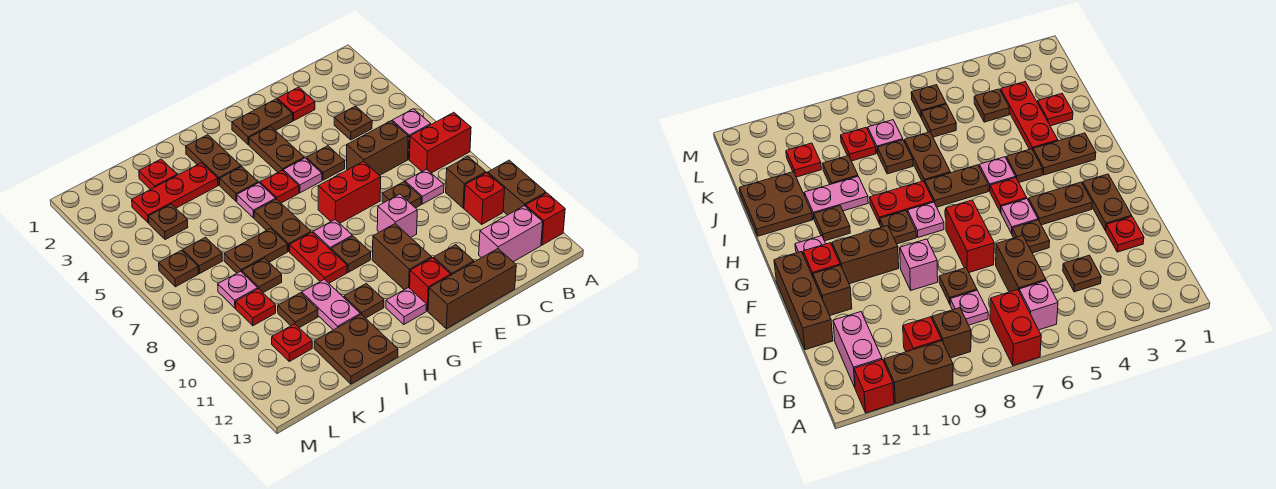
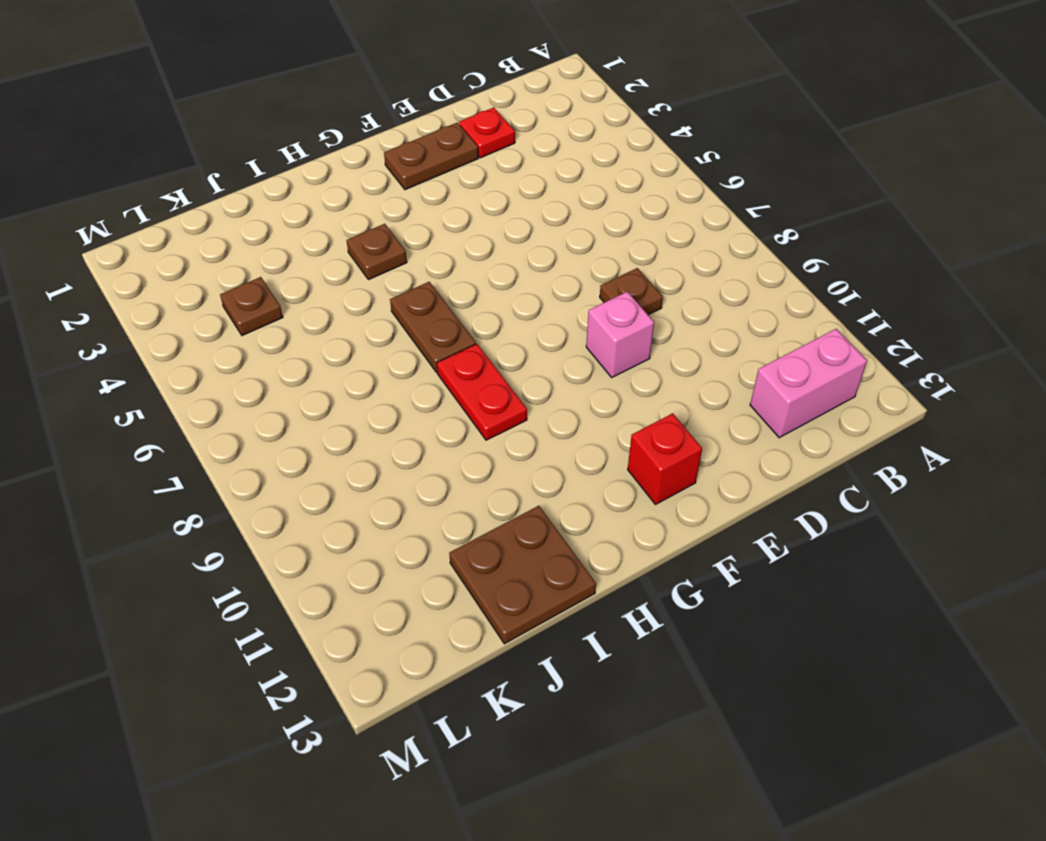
none -> red 1x2 brick [409,112,471,173]
none -> brown 1x2 brick [488,160,546,215]
none -> red 1x1 brick [526,193,565,245]
none -> pink 1x1 brick [392,109,431,159]

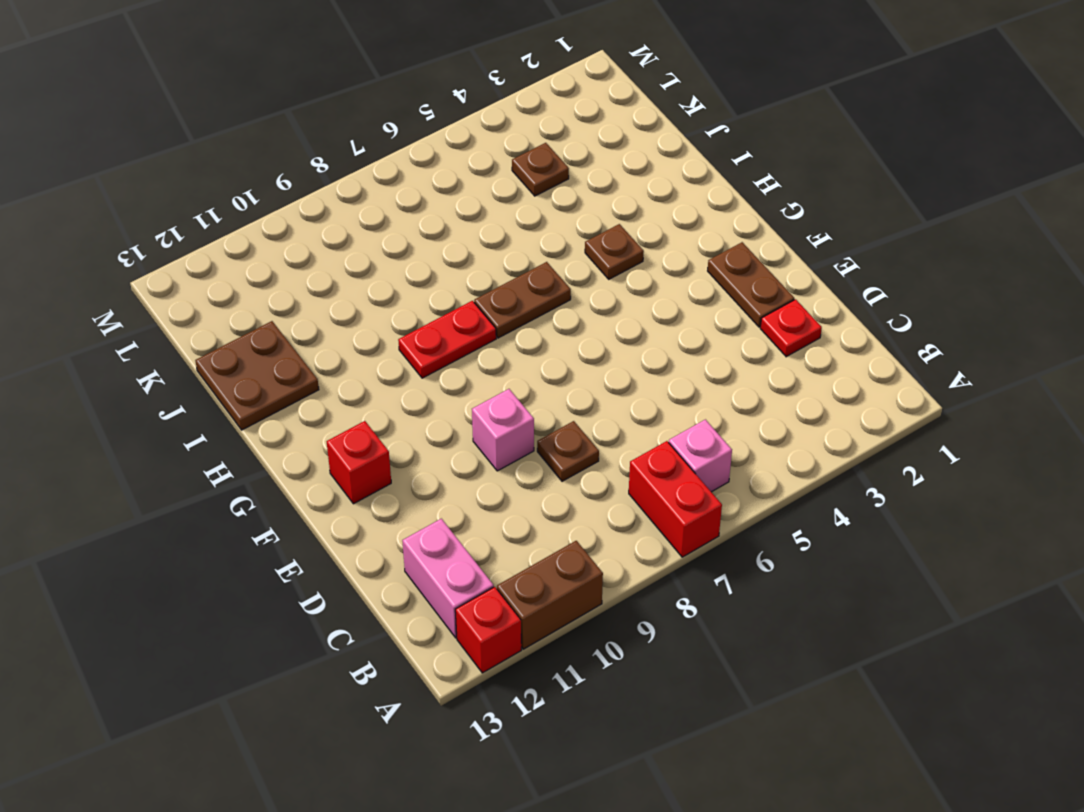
none -> brown 1x1 brick [446,157,486,208]
none -> red 1x1 brick [464,173,505,224]
none -> brown 1x1 plate [334,106,372,140]
none -> brown 1x2 brick [347,121,408,176]

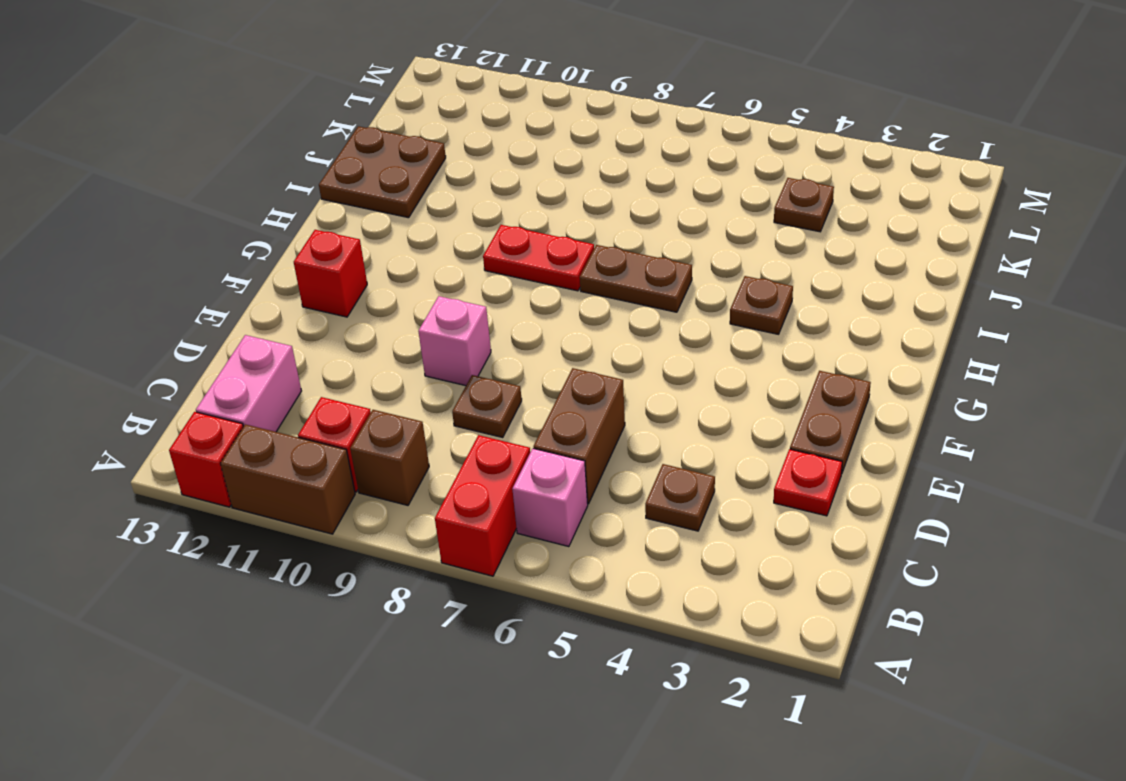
none -> pink 1x1 plate [405,169,444,204]
none -> brown 1x3 brick [428,249,516,329]
none -> brown 1x1 plate [306,146,345,180]
none -> red 1x2 brick [318,161,381,223]

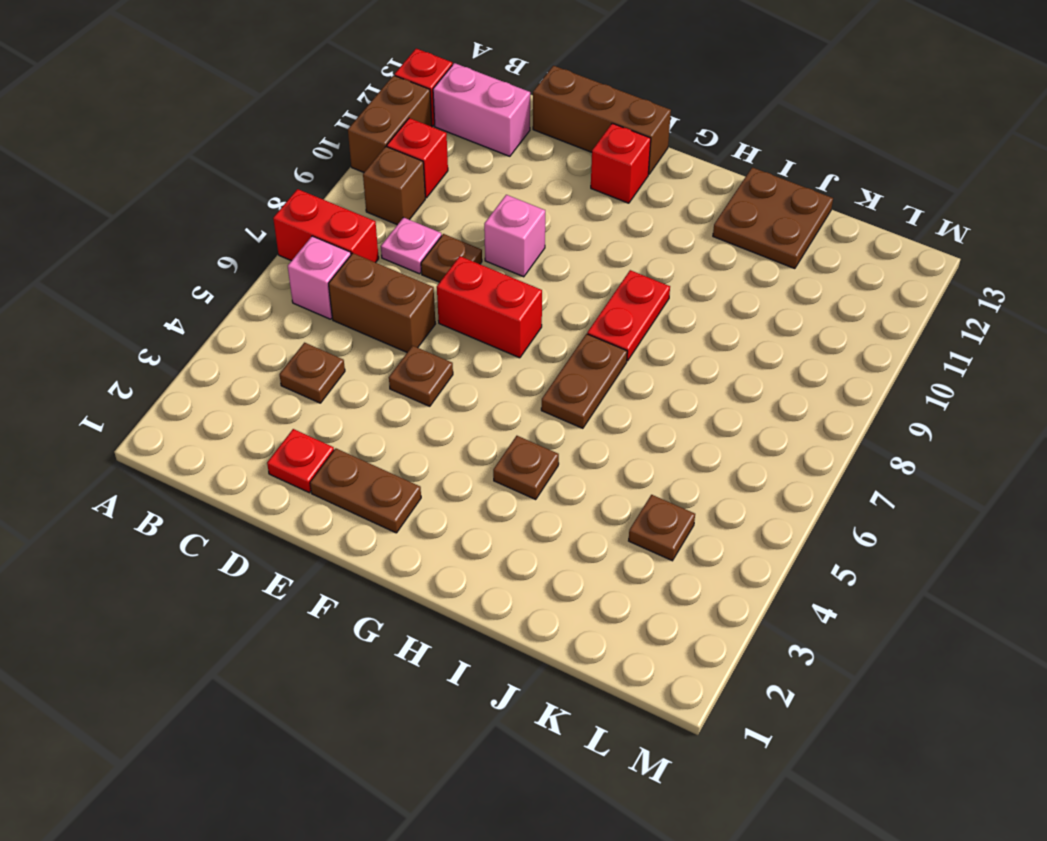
none -> brown 1x1 brick [434,245,474,275]
none -> brown 1x2 plate [249,126,304,172]
none -> pink 1x1 plate [283,158,322,193]
none -> brown 1x2 brick [372,224,432,290]

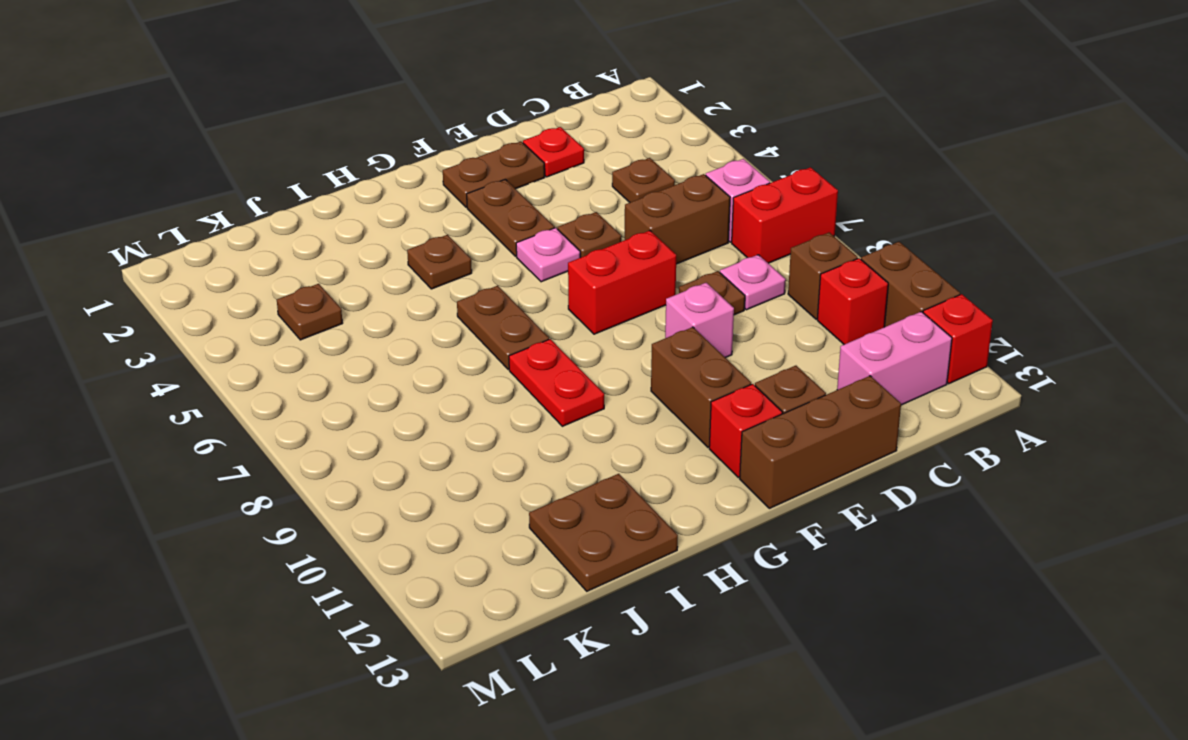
none -> red 1x1 plate [260,170,299,203]
none -> pink 1x1 plate [313,220,352,250]
none -> brown 1x1 plate [331,236,371,272]
none -> pink 1x1 plate [386,287,426,324]

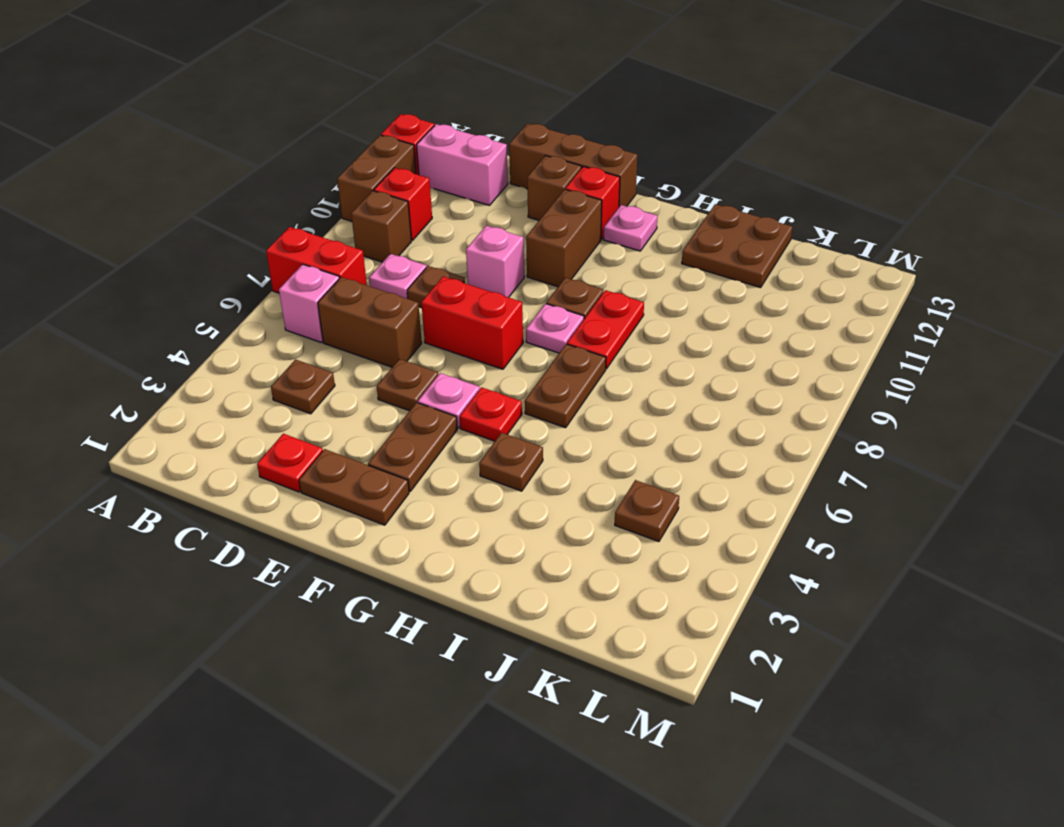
none -> brown 1x2 plate [186,135,241,185]
none -> pink 1x1 plate [237,183,276,218]
none -> brown 1x1 plate [344,283,384,318]
none -> red 1x3 plate [132,163,218,223]

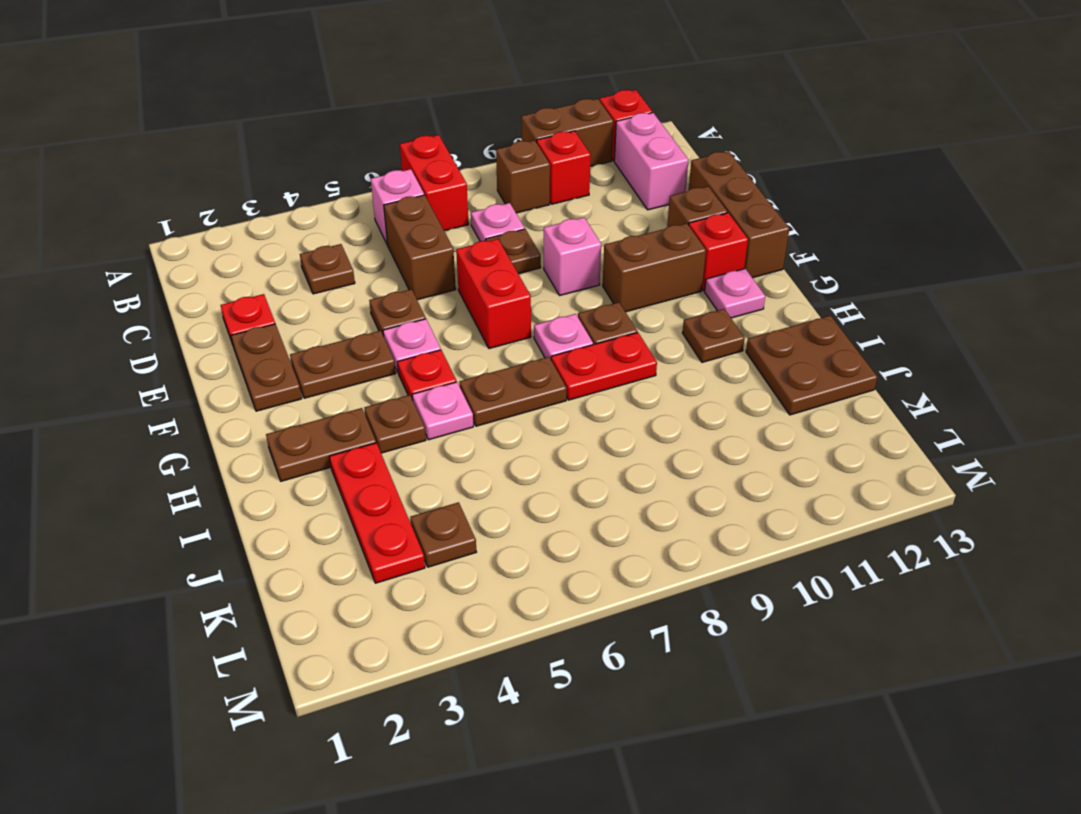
none -> brown 1x2 plate [224,228,288,273]
none -> pink 1x2 plate [302,279,360,330]
none -> red 1x1 plate [139,159,177,190]
none -> brown 1x1 plate [242,258,282,292]

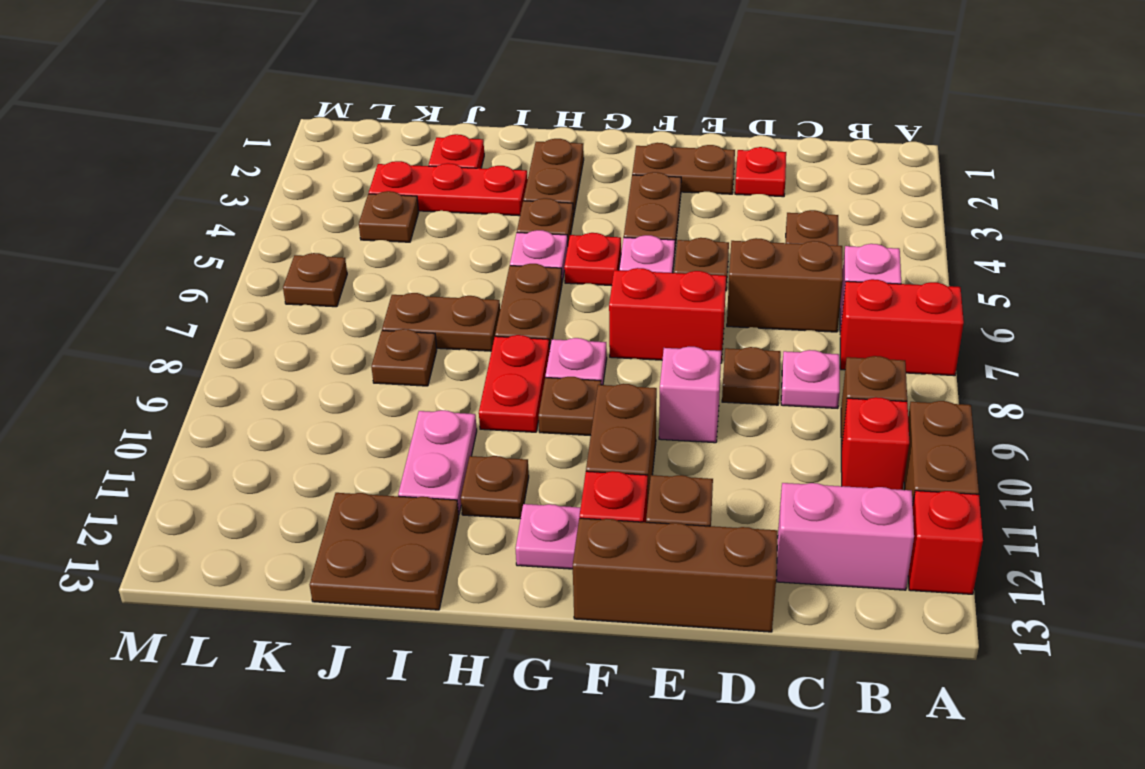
none -> brown 1x1 plate [278,293,318,328]
none -> brown 1x1 plate [183,237,222,273]
none -> pink 1x1 plate [218,271,258,308]
none -> red 1x1 plate [236,289,276,326]

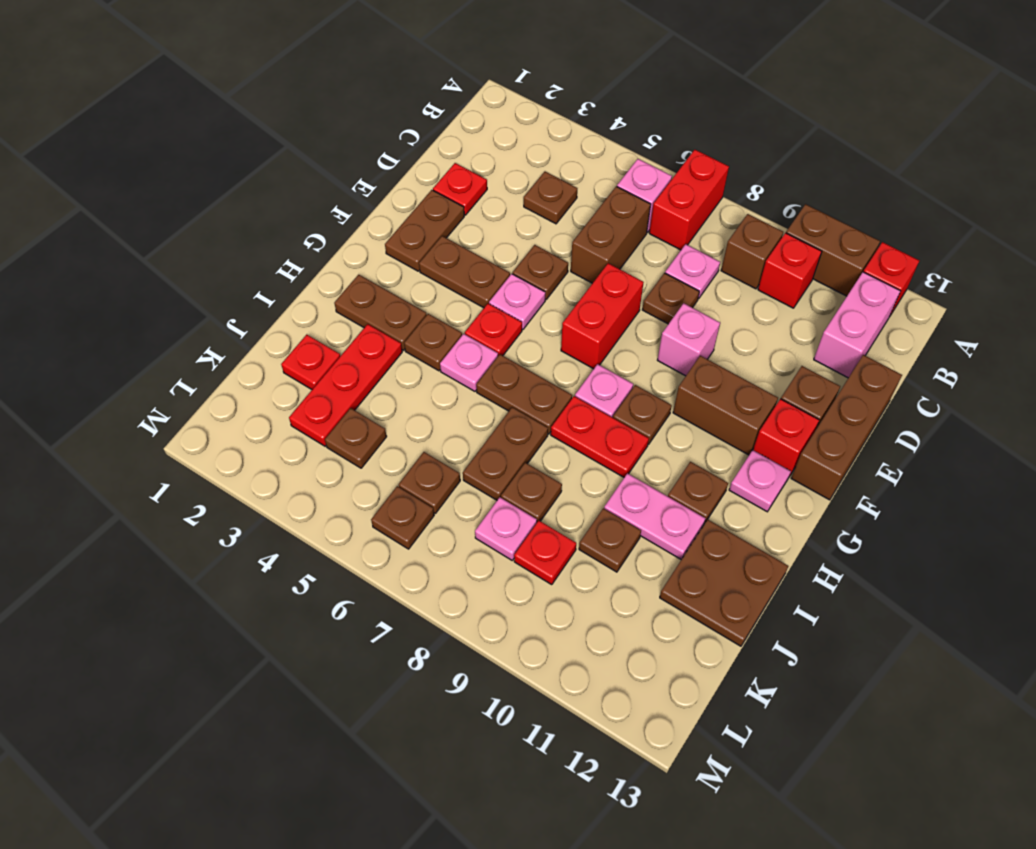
none -> red 1x1 plate [272,324,312,361]

